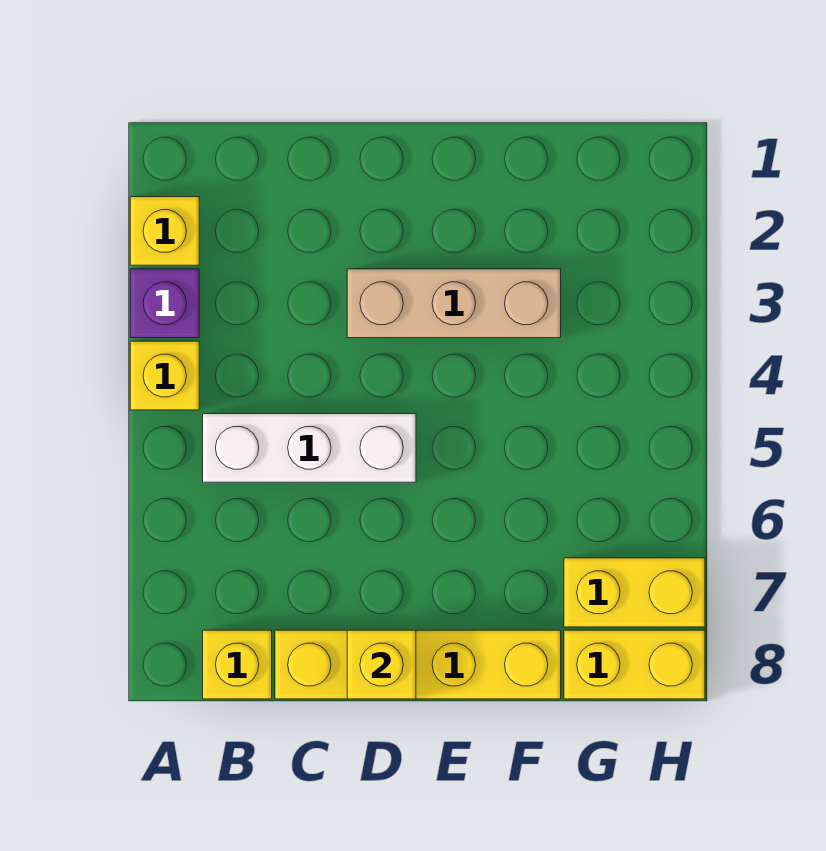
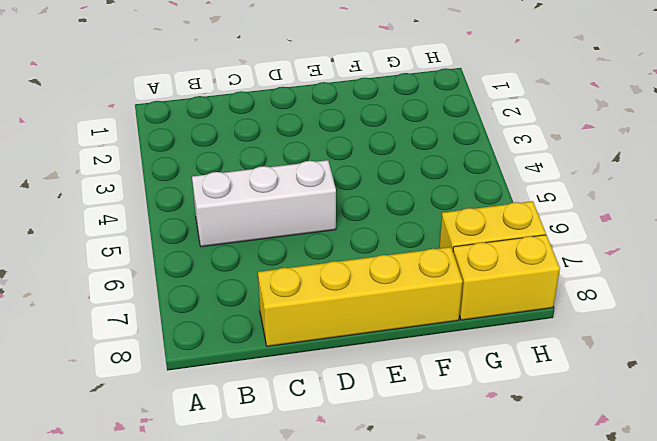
none -> yellow 1x1 brick [130,197,199,265]
none -> purple 1x1 brick [130,269,199,338]

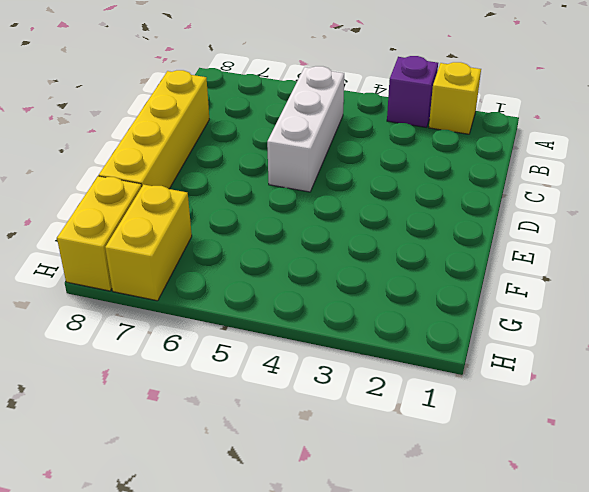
none -> yellow 1x1 brick [130,341,199,410]
none -> yellow 1x1 brick [203,630,272,699]

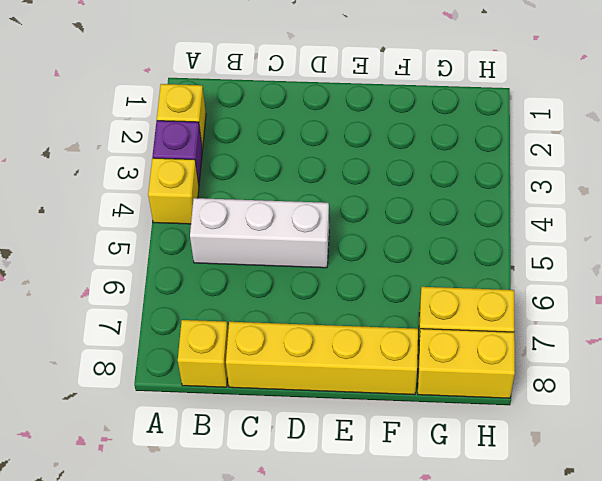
none -> tan 1x3 brick [347,269,561,338]
none -> yellow 1x1 brick [347,630,416,699]

